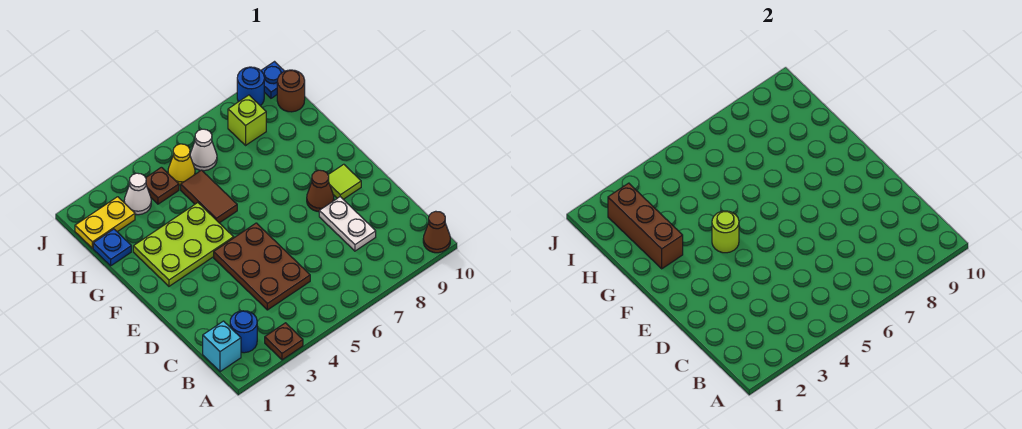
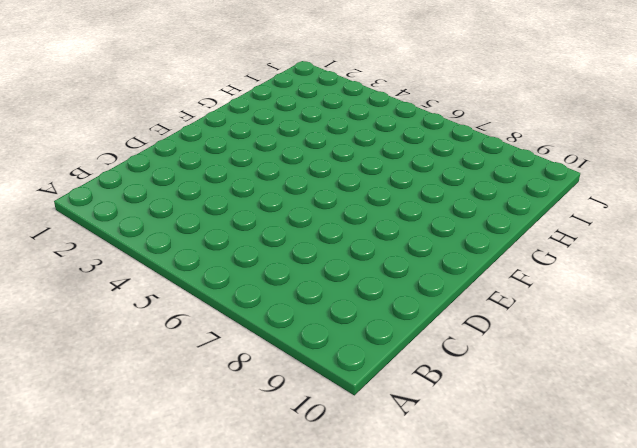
none -> brown 1x1 plate [265,323,303,360]
none -> brown 1x1 cone [423,211,450,253]
none -> cyan 1x1 brick [203,321,241,372]

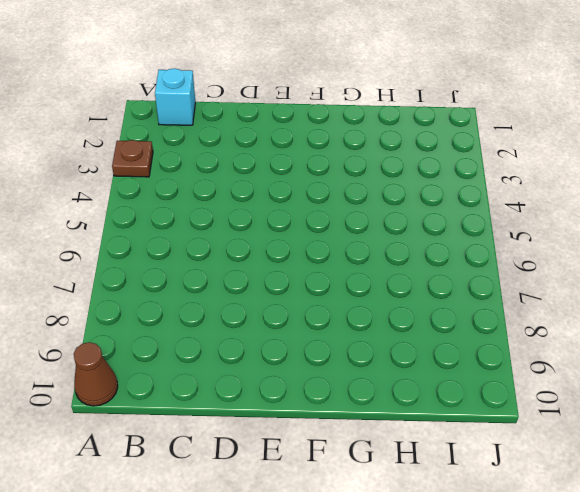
none -> blue 1x1 round brick [230,311,257,353]
none -> brown 2x3 plate [214,223,310,310]
none -> white 1x2 plate [319,197,376,251]

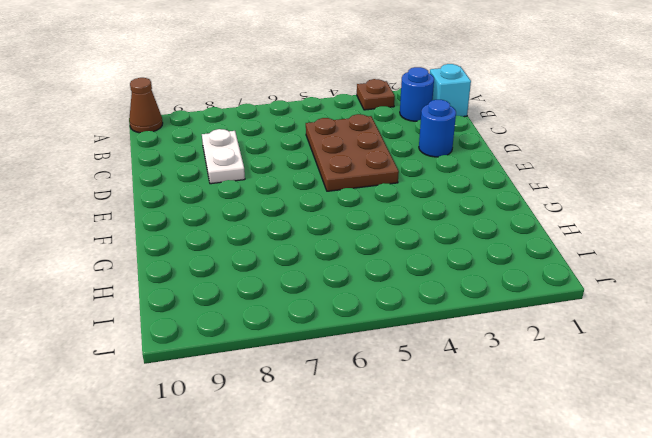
blue 1x1 round brick [419,100,456,157] -> blue 1x1 round brick moved to [237,67,264,106]
none -> brown 1x1 cone [307,170,334,211]
none -> lime 1x1 tile [328,164,361,199]
none -> lime 2x3 plate [133,203,234,286]

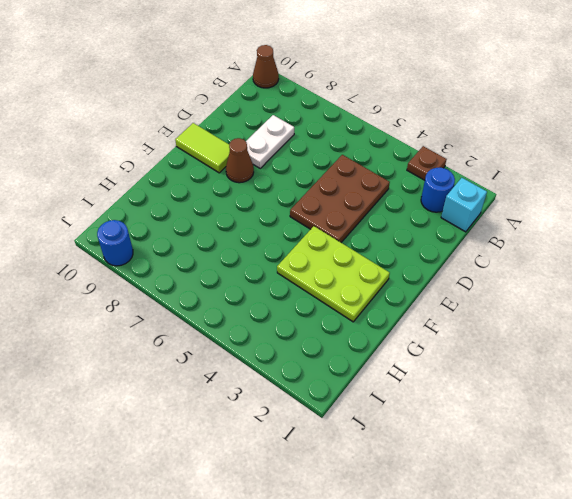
lime 1x2 tile [175,123,230,173] -> lime 1x1 tile [328,164,361,199]
none -> brown 1x2 tile [181,170,237,223]
none -> blue 1x1 plate [93,229,131,266]
none -> yellow 1x2 plate [75,197,135,248]

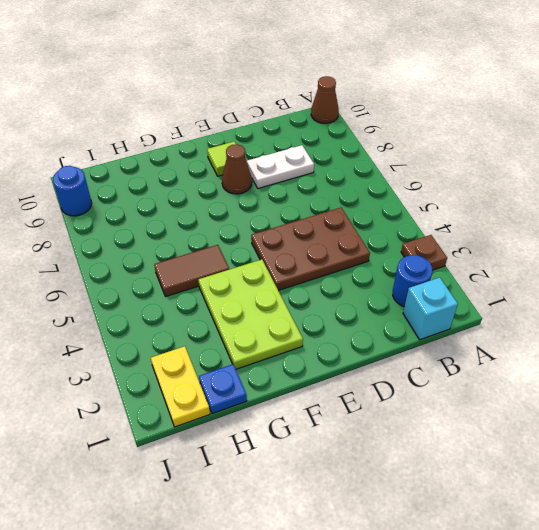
none -> white 1x1 cone [124,173,151,215]
none -> brown 1x1 plate [146,167,179,204]
none -> yellow 1x1 cone [168,144,195,185]

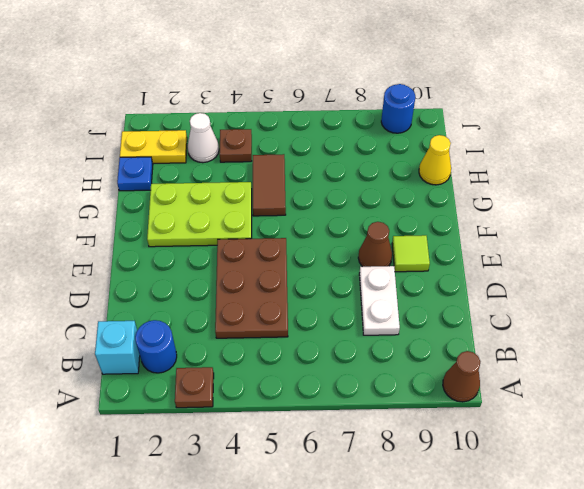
yellow 1x1 cone [419,135,451,185] -> yellow 1x1 cone moved to [168,144,195,185]
none -> white 1x1 cone [190,129,217,171]
none -> lime 1x1 brick [228,95,266,145]
none -> brown 1x1 round brick [277,70,305,112]

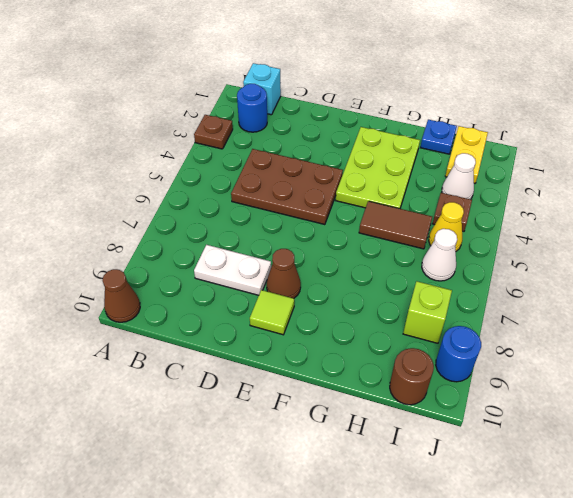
none -> blue 1x1 plate [261,62,284,98]
none -> lime 1x1 round brick [712,211,739,253]
none -> brown 1x3 brick [608,183,683,269]

